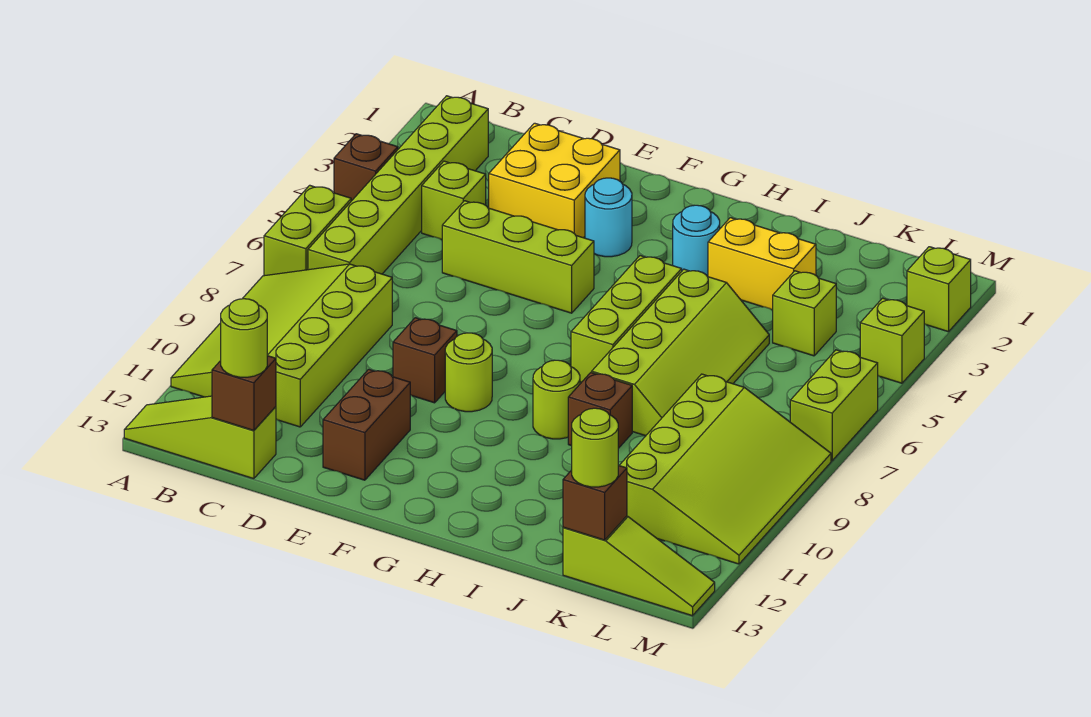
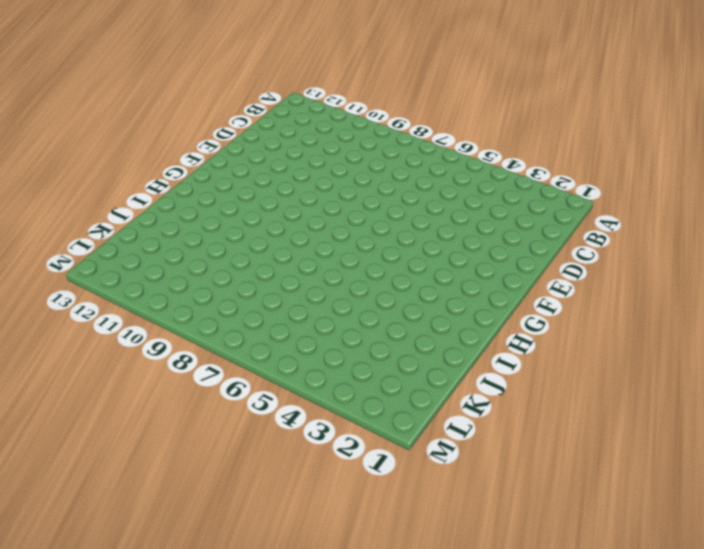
none -> brown 1x1 brick [334,134,398,201]
none -> lime 1x2 brick [264,185,351,276]
none -> lime 3x4 slope [171,264,392,427]

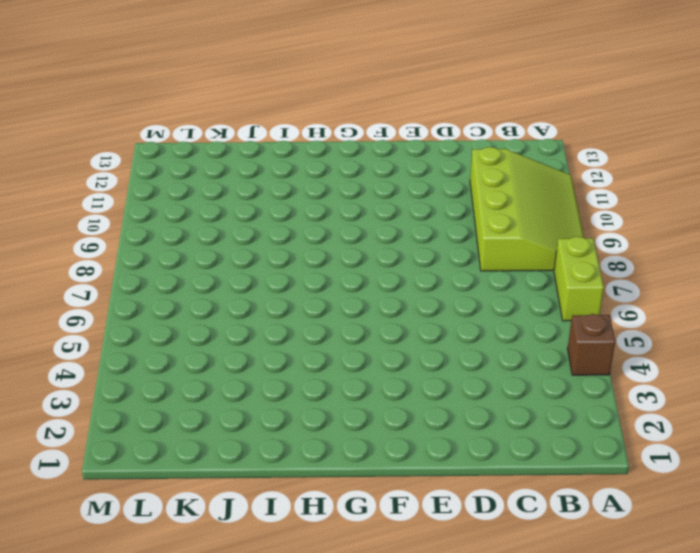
none -> lime 1x3 slope [124,396,276,479]
none -> lime 1x6 brick [308,96,488,274]
none -> lime 1x1 brick [422,161,486,240]

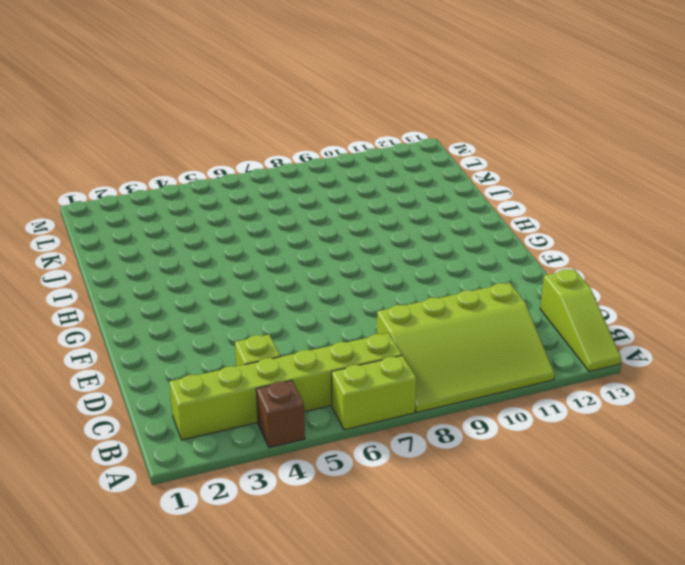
none -> yellow 2x2 brick [489,123,620,238]
none -> lime 1x3 brick [442,201,594,313]
none -> brown 1x1 brick [393,318,457,403]

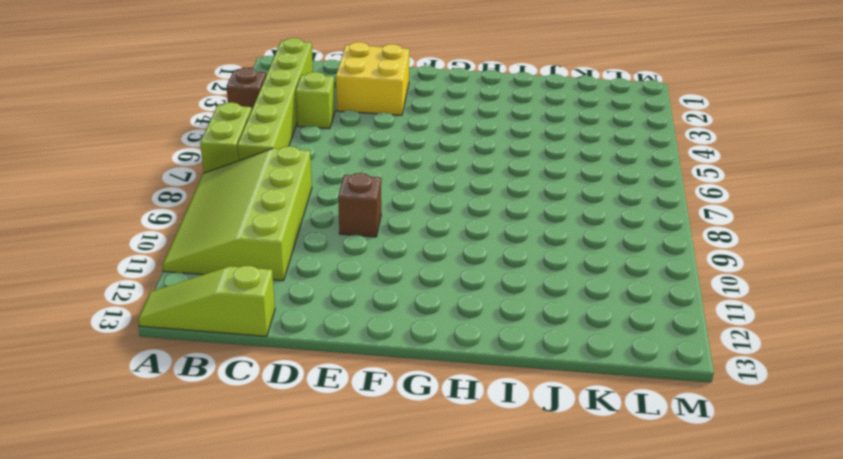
none -> lime 1x3 brick [442,201,594,313]
none -> brown 1x2 brick [323,369,410,480]
none -> cyan 1x1 round brick [585,178,632,257]

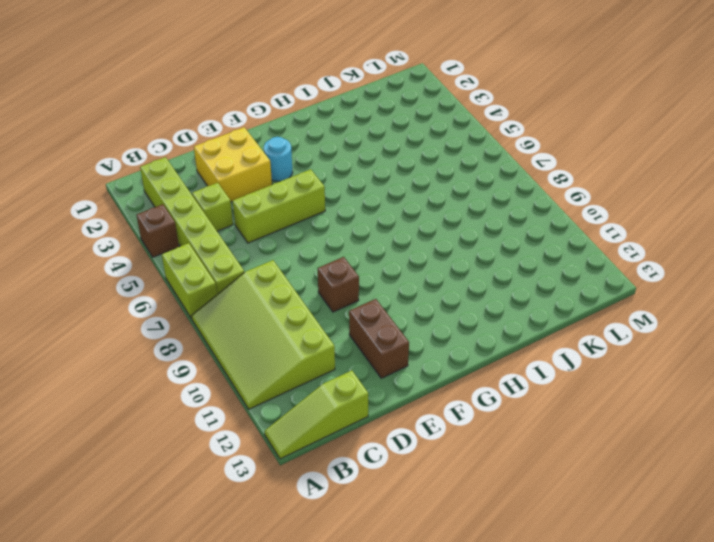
none -> lime 1x1 round brick [445,333,492,412]
none -> cyan 1x1 round brick [673,205,720,277]
none -> lime 1x3 brick [571,256,682,382]

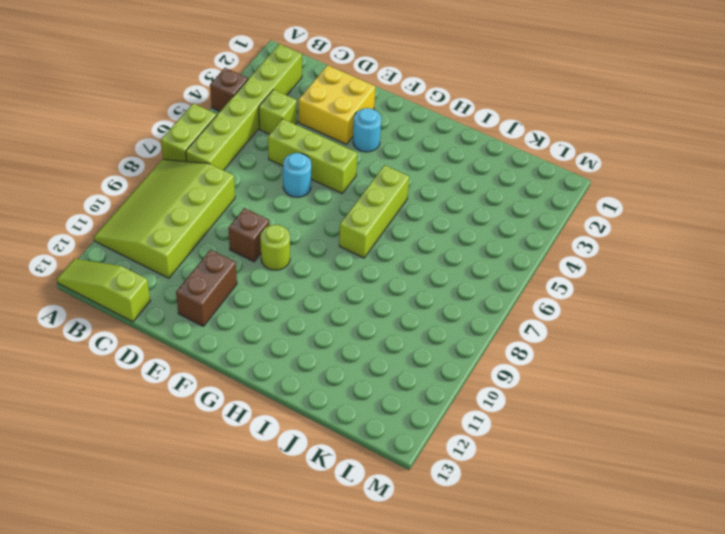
cyan 1x1 round brick [283,153,311,197] -> cyan 1x1 round brick moved to [673,205,720,277]
none -> lime 1x1 round brick [533,360,580,439]
none -> yellow 1x2 brick [708,218,816,310]
none -> lime 2x4 slope [592,269,769,436]

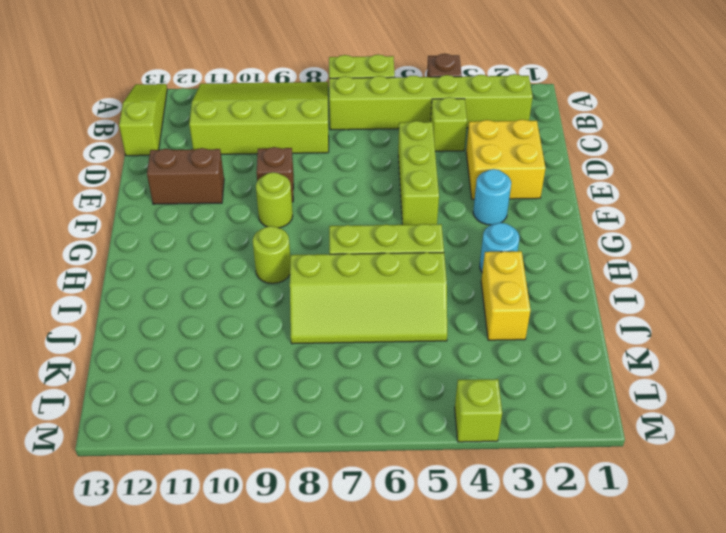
none -> brown 1x1 brick [568,373,632,448]
none -> lime 1x1 brick [773,271,836,356]
none -> lime 3x4 slope [619,374,831,564]

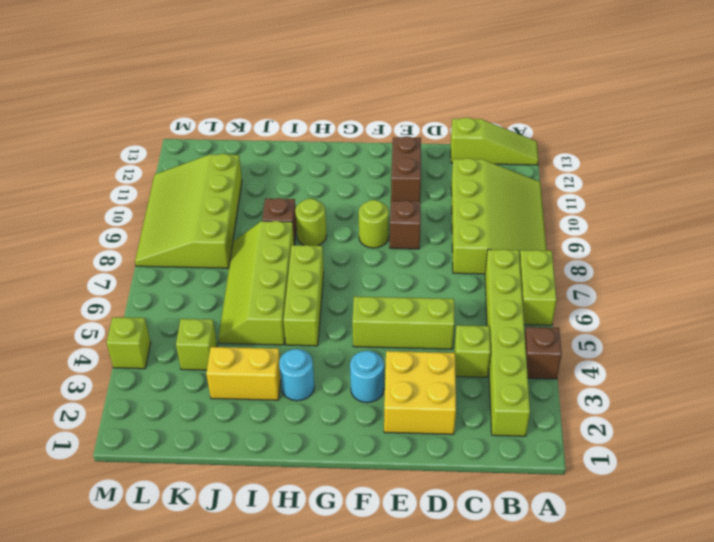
none -> lime 1x3 slope [563,516,715,616]
none -> lime 1x1 brick [907,247,971,332]
none -> lime 1x2 brick [790,350,878,461]

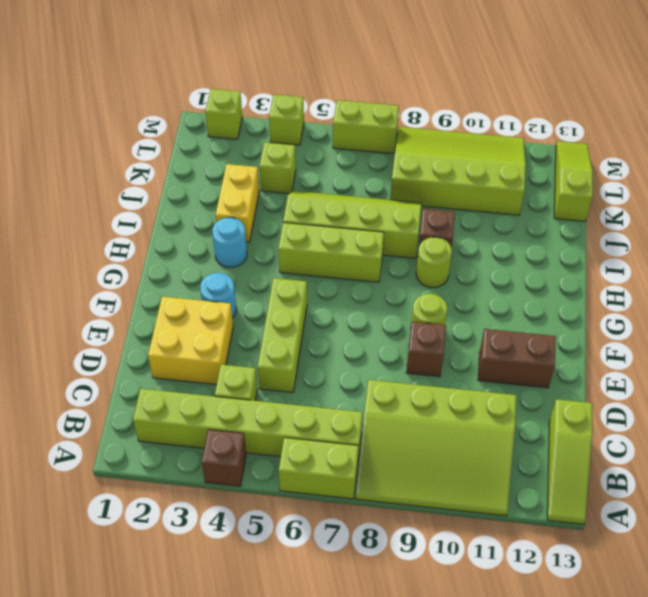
none -> brown 1x1 brick [212,356,276,430]
none -> brown 1x1 brick [563,465,627,540]
none -> lime 1x1 round brick [221,299,267,377]

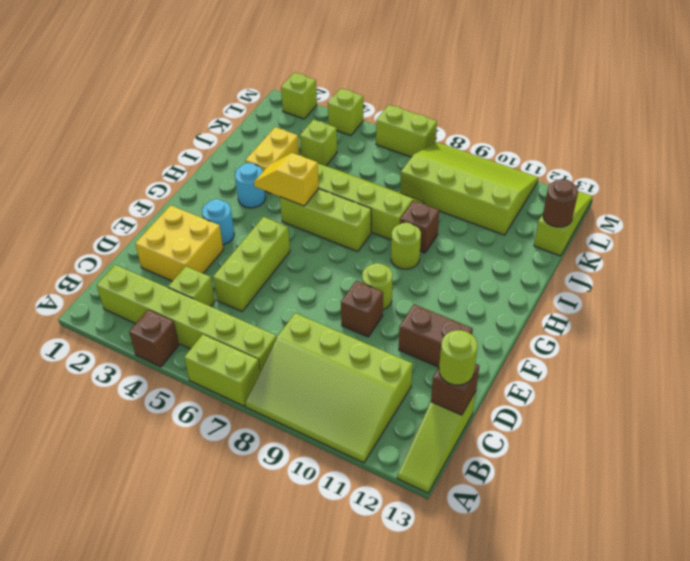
yellow 1x2 slope [254,153,319,206] -> none
brown 1x1 round brick [543,179,578,227] -> brown 1x1 brick [563,465,627,540]
none -> lime 1x1 round brick [572,408,618,487]

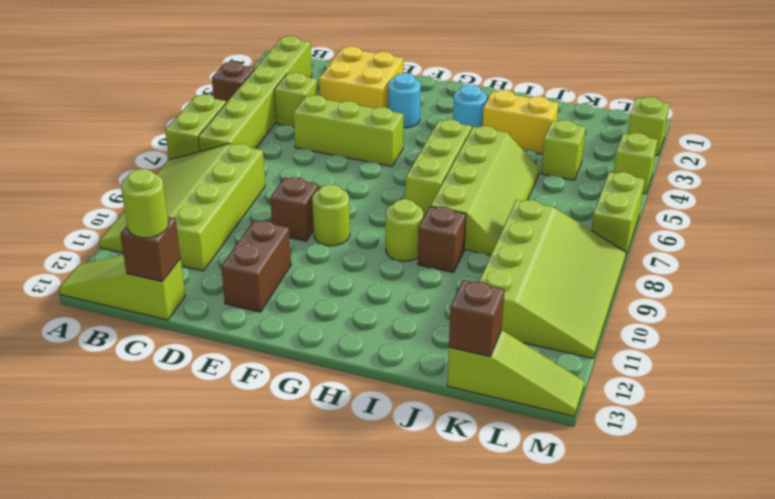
none -> lime 1x1 round brick [572,408,618,487]

